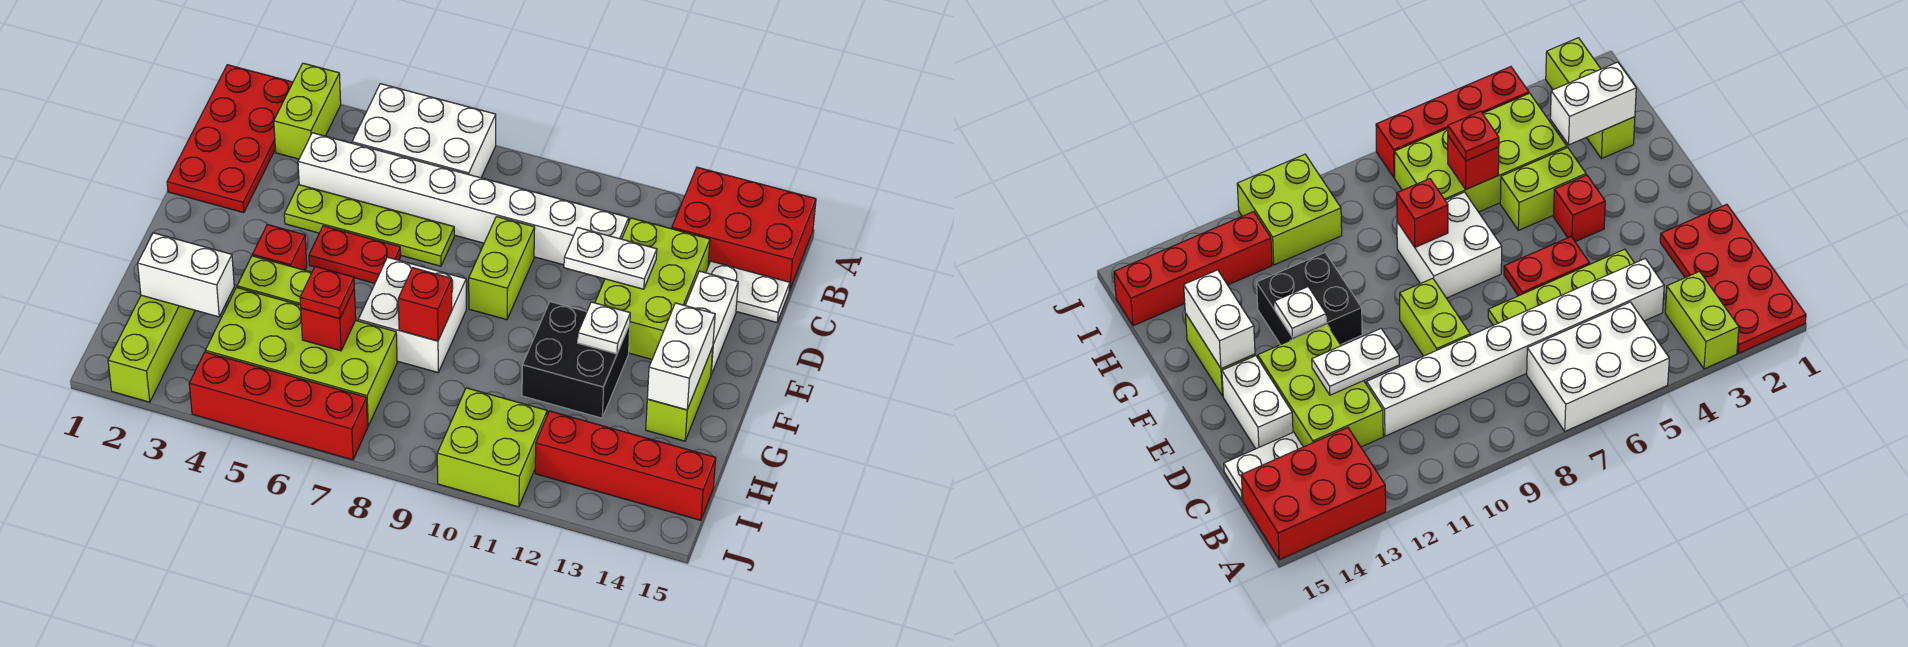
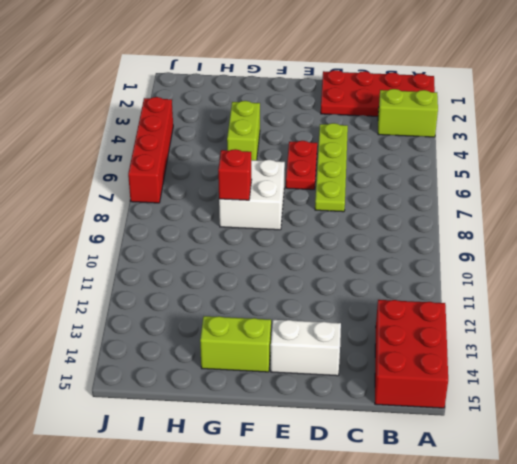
none -> white 2x3 brick [352,84,496,178]
none -> white 1x8 brick [298,133,629,265]
none -> lime 2x3 brick [595,218,710,359]

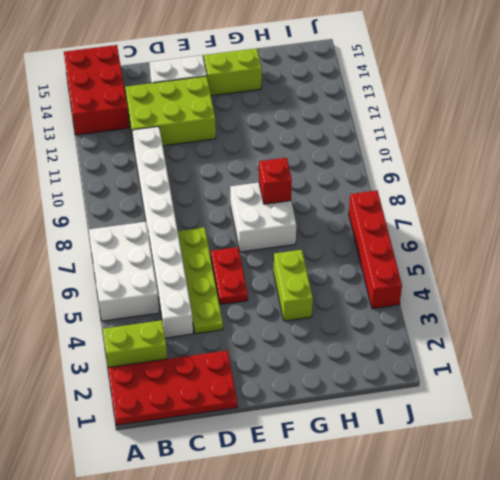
none -> white 1x2 plate [706,261,790,322]
none -> lime 1x2 brick [469,217,535,320]
none -> red 1x1 brick [253,225,307,270]

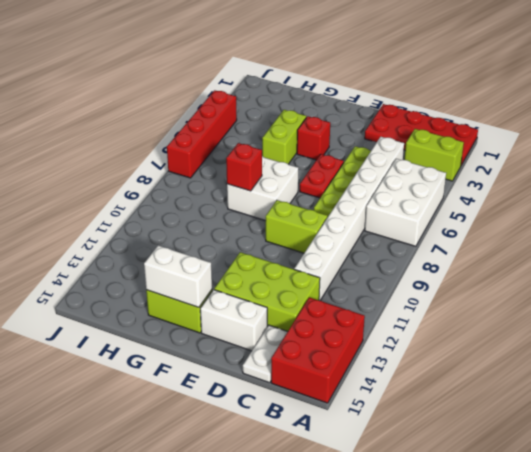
none -> black 2x2 brick [522,302,630,418]
none -> lime 1x3 brick [108,295,195,402]
none -> lime 2x4 brick [205,287,397,427]

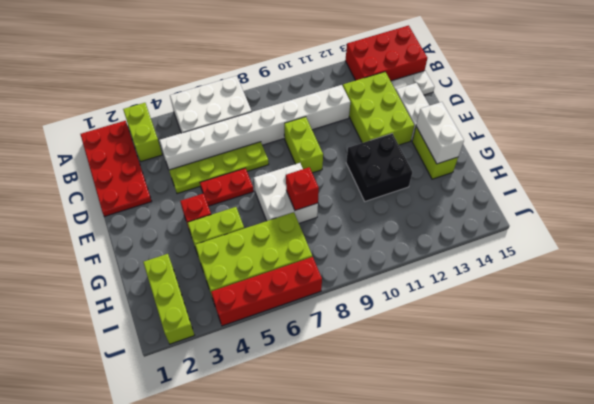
none -> lime 2x2 brick [437,388,547,507]
none -> red 1x4 brick [535,411,716,520]
none -> white 1x2 plate [564,228,657,289]

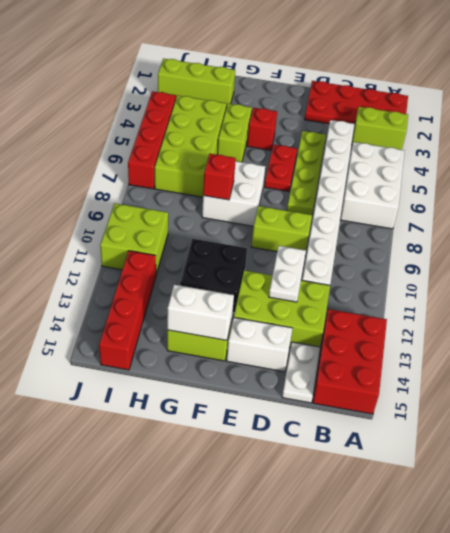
none -> white 1x1 plate [578,302,630,354]
none -> white 1x2 brick [138,233,234,317]
none -> red 1x1 brick [301,290,356,351]

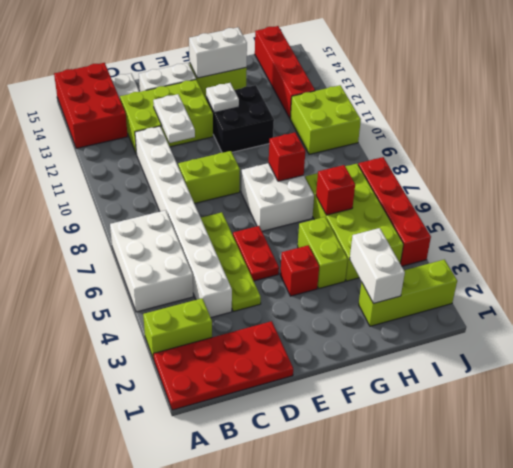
none -> red 1x1 plate [300,267,354,319]

